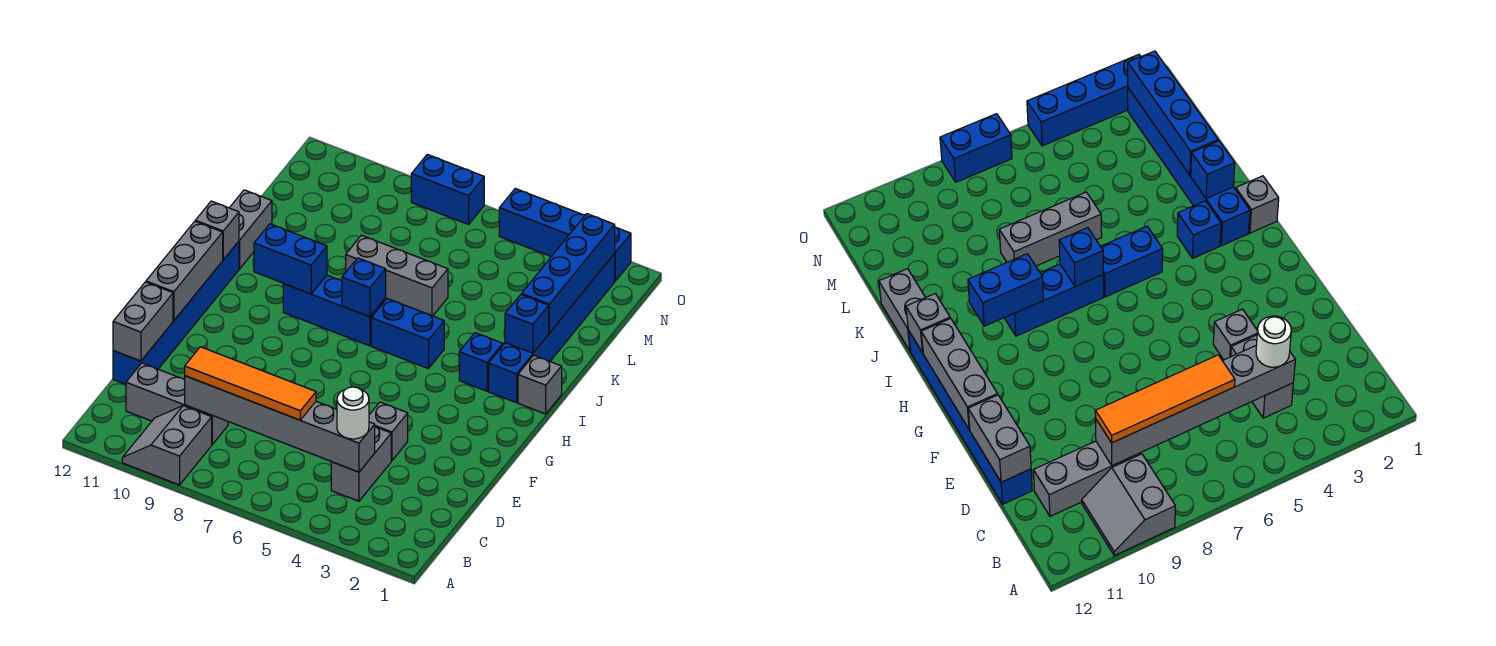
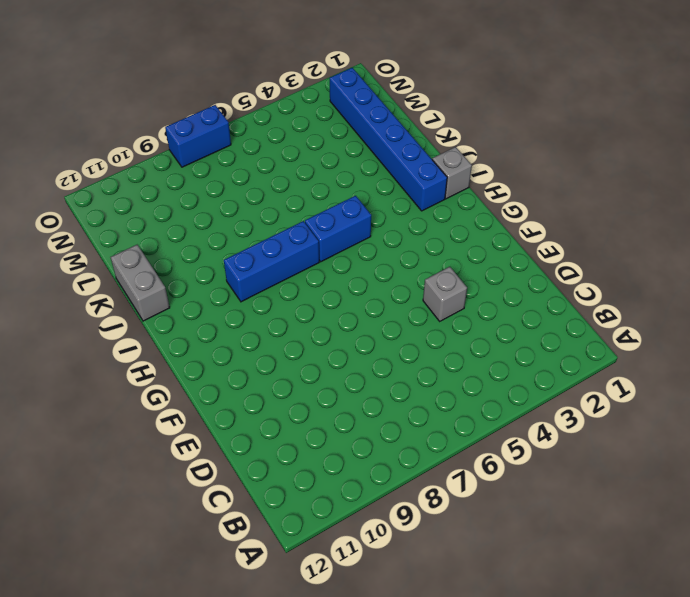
none -> grey 2x2 slope [122,406,212,485]
none -> grey 1x2 brick [331,427,391,501]
none -> grey 1x3 brick [126,363,228,444]

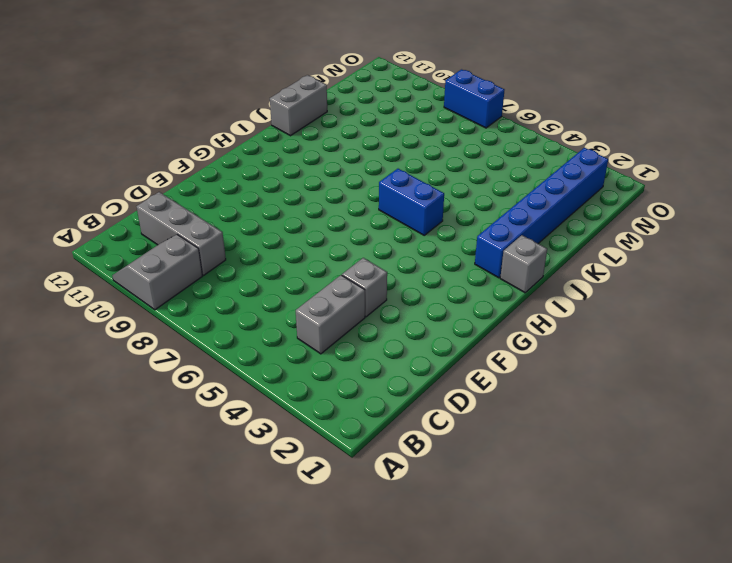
none -> blue 1x6 brick [113,241,239,384]
none -> blue 1x1 brick [459,333,503,391]
none -> blue 1x3 brick [283,275,386,346]

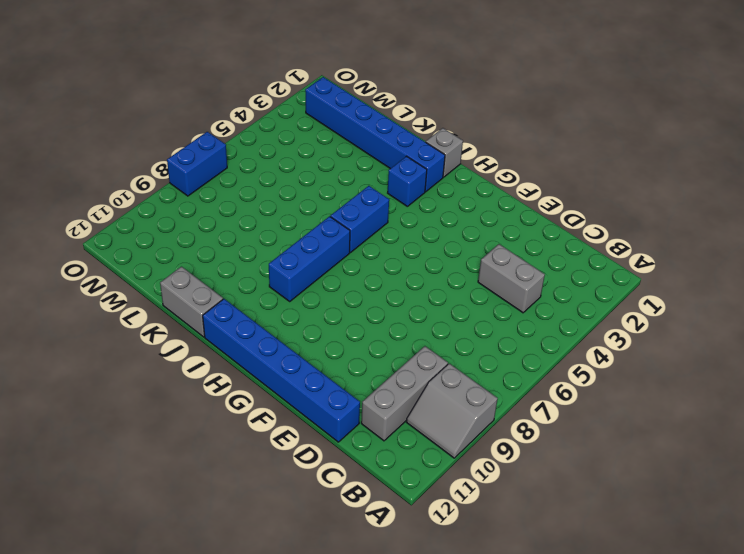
none -> grey 1x1 brick [369,402,408,461]
none -> grey 1x3 brick [346,235,448,316]
none -> blue 1x4 brick [499,189,631,281]

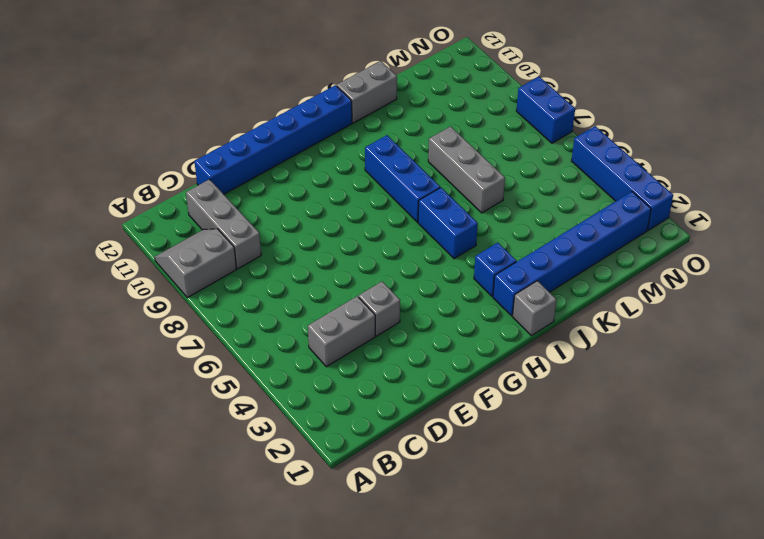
none -> grey 1x6 brick [185,376,375,472]
none -> grey 1x2 brick [113,282,173,361]
none -> grey 1x3 brick [146,221,223,321]

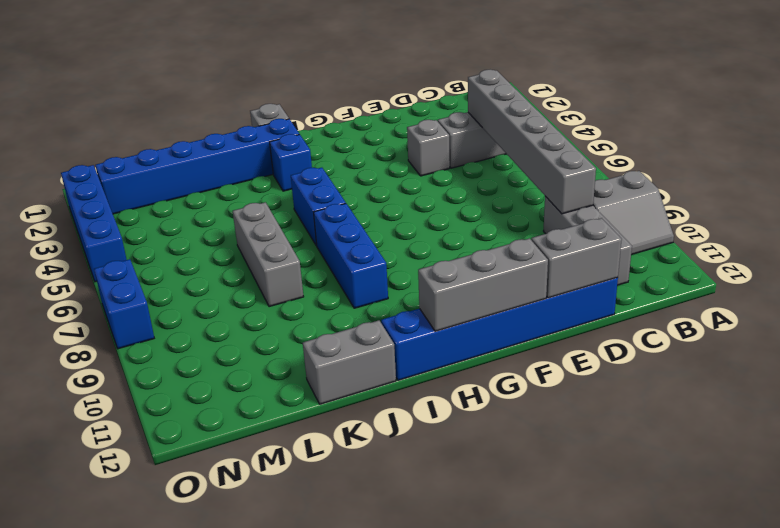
none -> blue 1x1 brick [342,258,386,317]
none -> blue 1x2 brick [254,224,327,294]
none -> grey 1x1 brick [195,201,239,260]

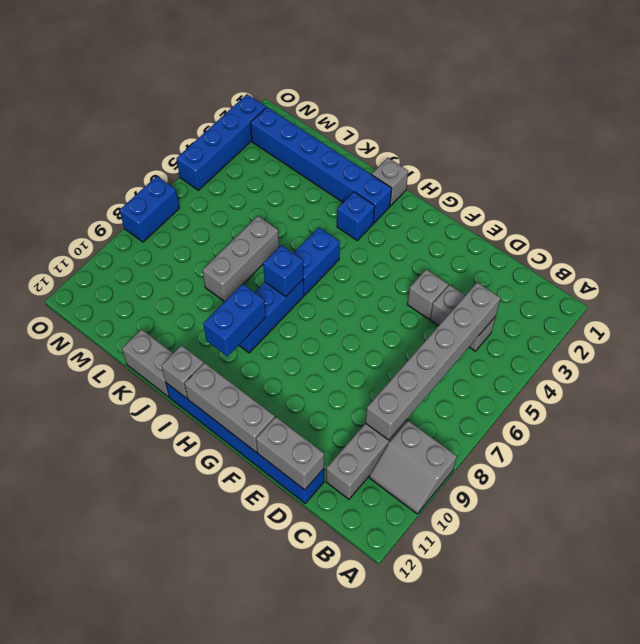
none -> blue 1x1 brick [505,295,549,353]
none -> blue 1x4 brick [522,214,615,333]
none -> white 1x1 round brick [337,387,369,439]

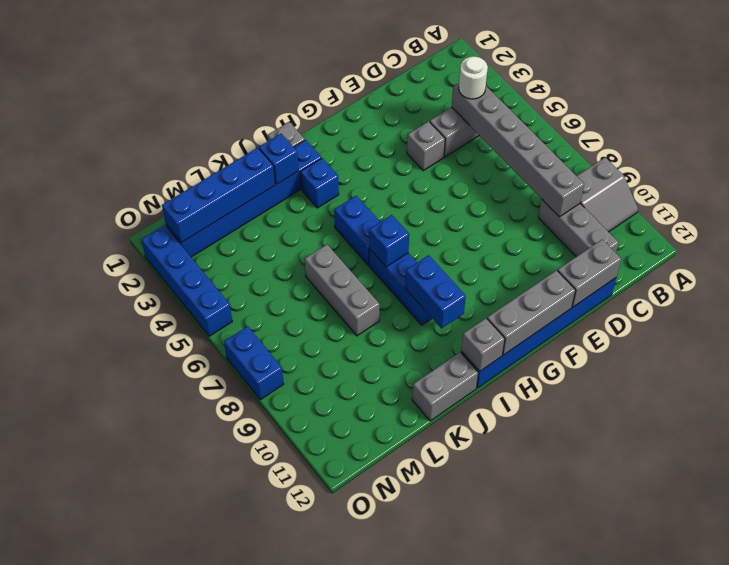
none -> orange 1x4 tile [185,347,316,420]

